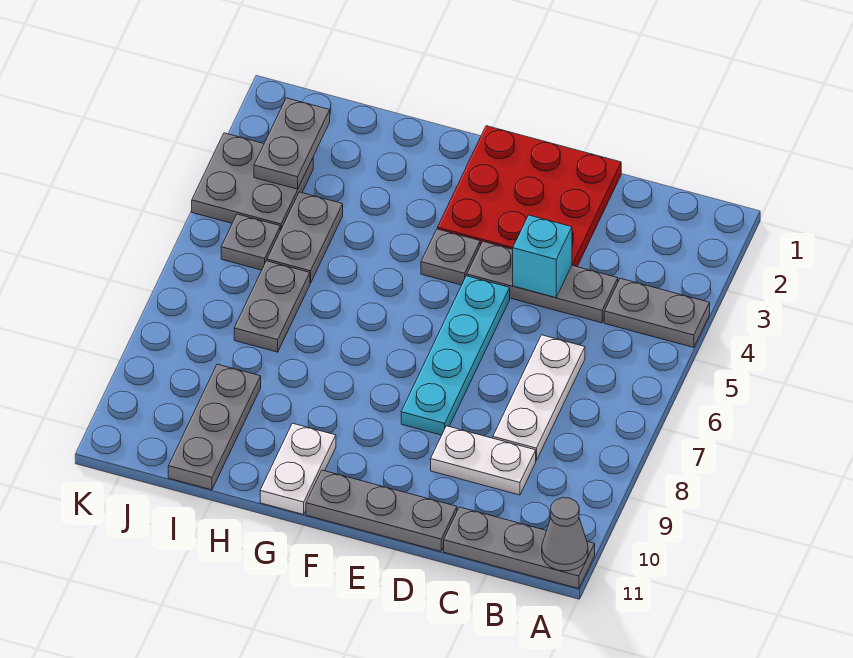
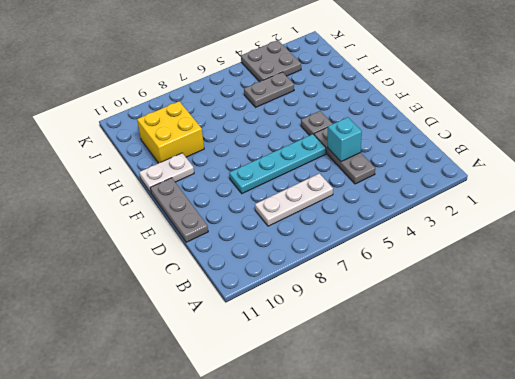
yellow 2x2 brick [137,101,204,163] -> grey 1x3 plate [168,364,261,490]
none -> grey 1x2 plate [604,278,710,348]
none -> grey 1x3 plate [444,507,595,589]
none -> white 1x2 plate [431,426,536,495]

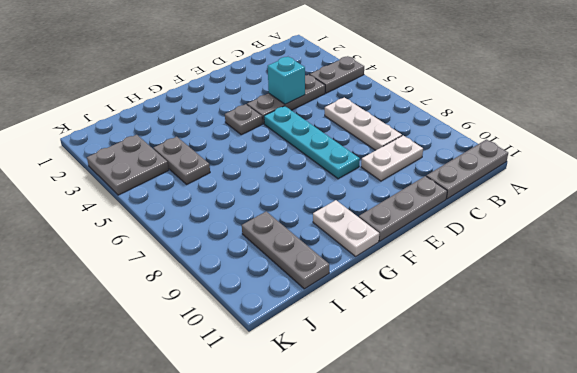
none -> red 3x3 plate [437,126,621,267]
none -> grey 1x2 plate [234,261,310,352]
none -> grey 1x1 plate [221,214,280,270]

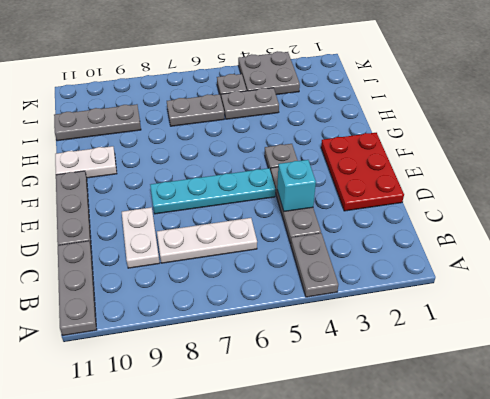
red 2x3 plate [321,133,404,211] -> red 3x3 plate [437,126,621,267]
none -> grey 1x1 cone [542,498,588,571]
none -> grey 1x2 plate [254,98,330,189]

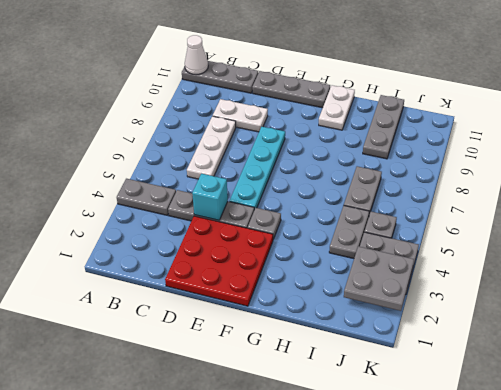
white 1x1 cone [185,35,208,75] -> grey 1x1 cone [542,498,588,571]
grey 2x2 plate [344,246,414,311] -> grey 1x2 plate [254,98,330,189]

